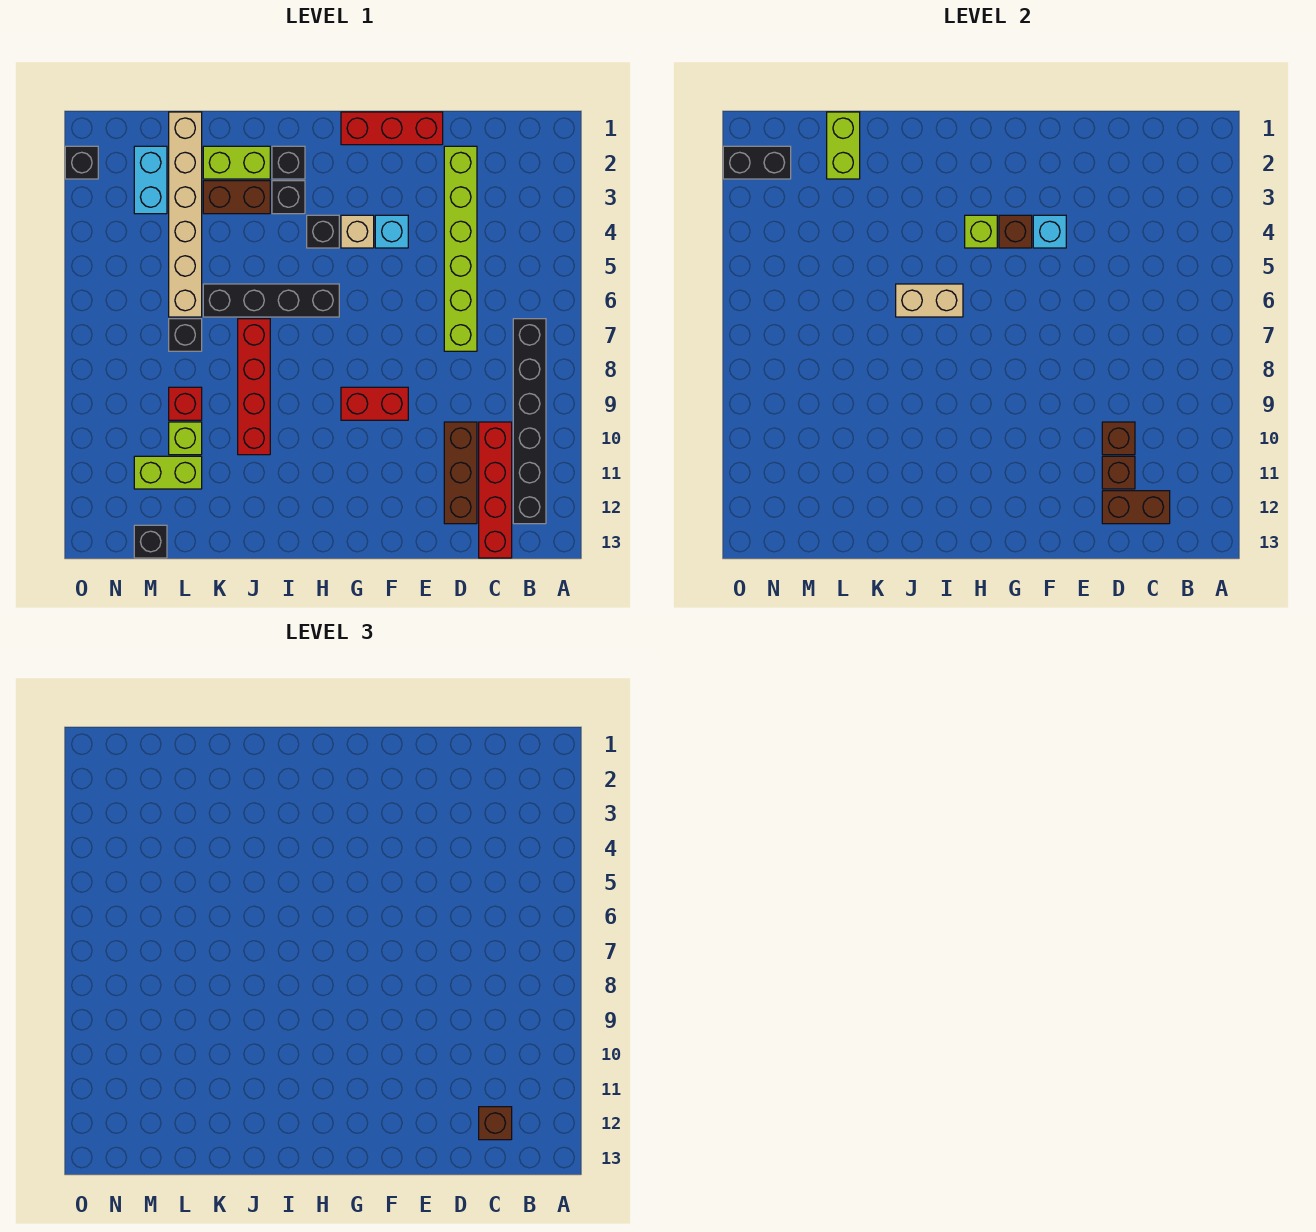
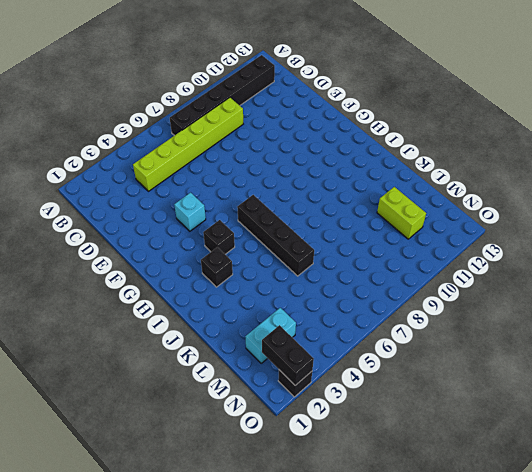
lime 1x6 brick [133,98,243,191] -> lime 1x6 brick moved to [444,146,477,351]
none -> red 1x4 brick [479,422,512,558]
none -> brown 1x3 brick [444,422,477,524]
none -> red 1x3 brick [341,112,443,145]
none -> red 1x2 brick [341,387,408,420]

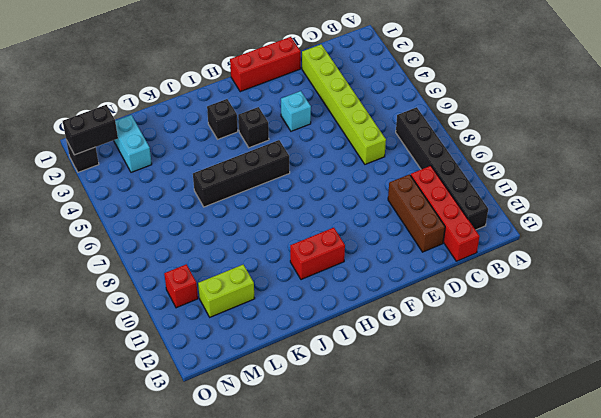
red 1x2 brick [290,228,345,280] -> red 1x2 brick moved to [341,387,408,420]
red 1x1 brick [164,264,198,308] -> red 1x1 brick moved to [169,387,202,420]
none -> tan 1x1 brick [341,215,374,248]
none -> black 1x1 brick [272,146,305,179]
none -> lime 1x2 brick [203,146,270,179]
none -> brown 1x2 brick [203,181,270,214]

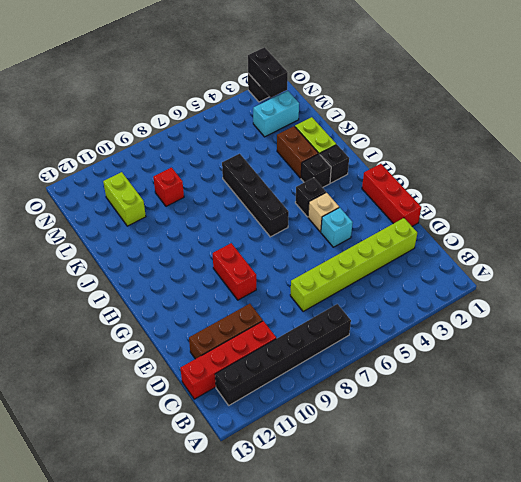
none -> red 1x4 brick [238,319,270,455]
none -> tan 1x6 brick [169,112,202,317]
none -> black 1x1 brick [169,319,202,351]
none -> lime 1x1 brick [169,422,202,455]

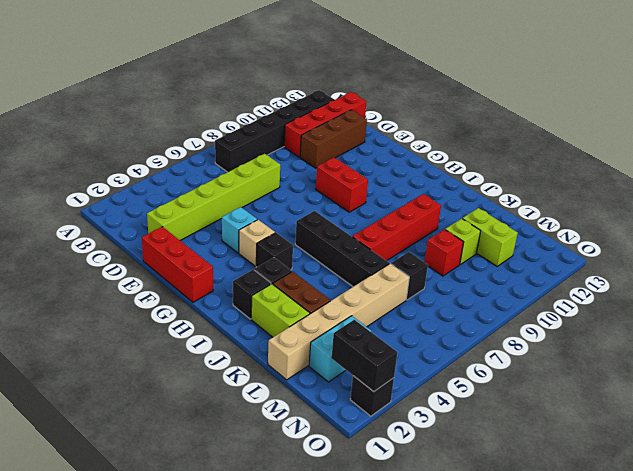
none -> black 1x1 brick [134,525,167,558]
none -> brown 1x2 brick [1102,491,1170,524]
none -> brown 1x1 brick [1102,422,1135,455]
none -> brown 1x1 brick [1102,456,1135,489]

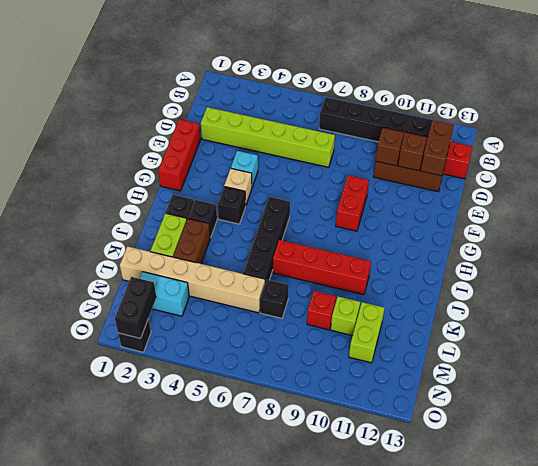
none -> black 1x1 brick [134,525,167,558]
none -> cyan 1x1 brick [1033,215,1066,248]
none -> brown 1x1 brick [999,215,1032,248]
none -> lime 1x1 brick [965,215,997,248]

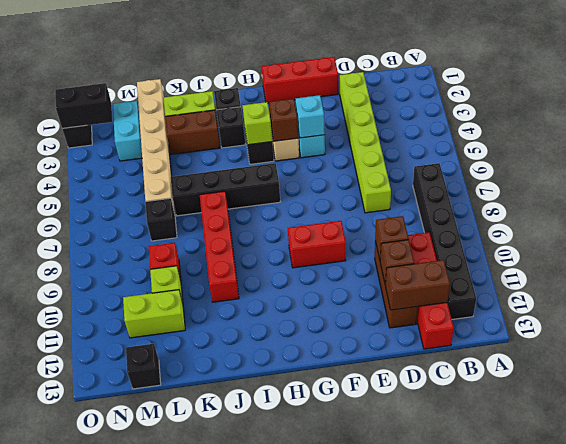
none -> tan 1x2 brick [896,284,963,317]
none -> lime 1x2 brick [827,112,860,179]
none -> brown 1x1 brick [479,1107,512,1140]

